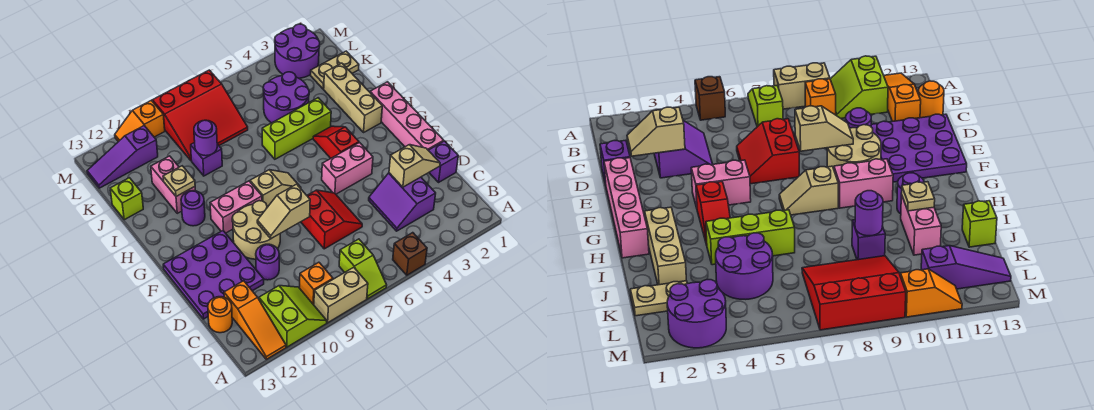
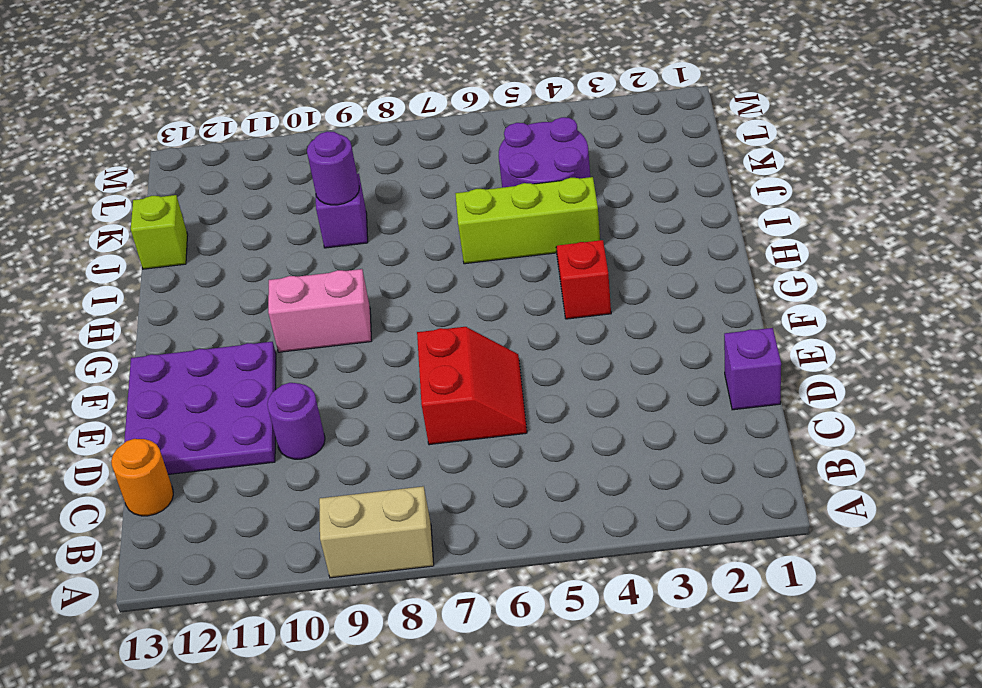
none -> brown 1x1 brick [393,233,427,275]
none -> lime 1x2 slope [339,239,387,299]
none -> lime 2x2 slope [259,286,327,347]
none -> orange 1x3 slope [224,281,286,359]

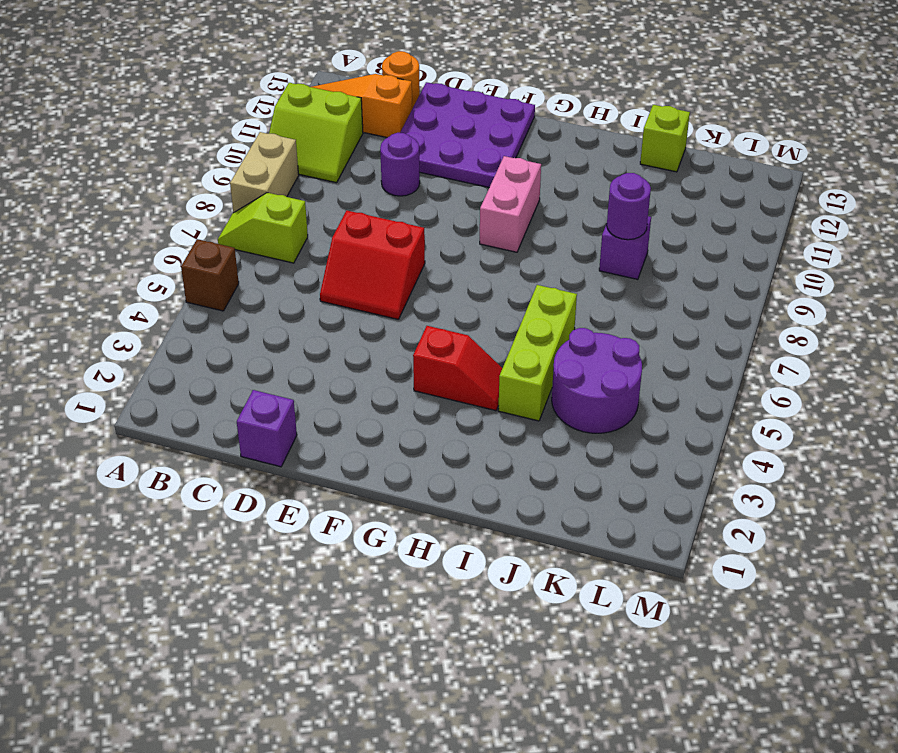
none -> orange 1x1 brick [300,262,333,305]
none -> purple 2x2 slope [369,173,436,231]
none -> pink 1x4 brick [370,82,444,150]
none -> tan 2x2 round brick [232,201,280,259]

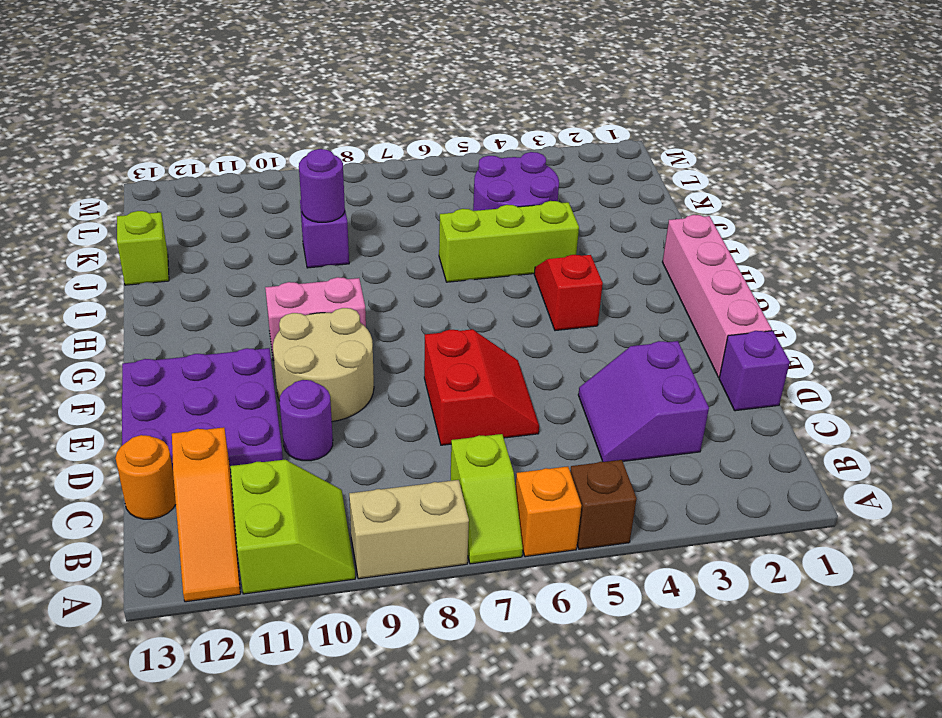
orange 1x1 brick [516,466,581,557] -> orange 1x1 brick moved to [300,262,333,305]
none -> pink 1x2 brick [322,143,373,194]
none -> tan 1x2 slope [250,170,301,206]
none -> tan 1x3 brick [324,63,382,132]
none -> purple 1x1 round brick [181,191,205,226]

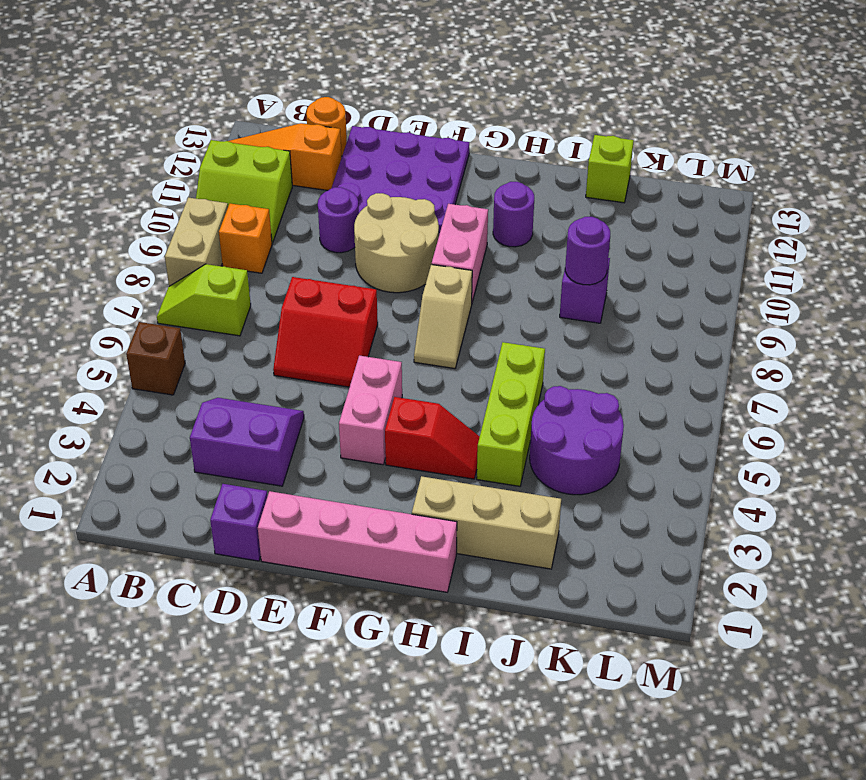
none -> pink 1x2 brick [151,156,195,213]
none -> tan 1x2 plate [311,51,359,89]
none -> red 3x3 slope [152,70,248,161]
none -> purple 2x2 round brick [275,24,320,78]

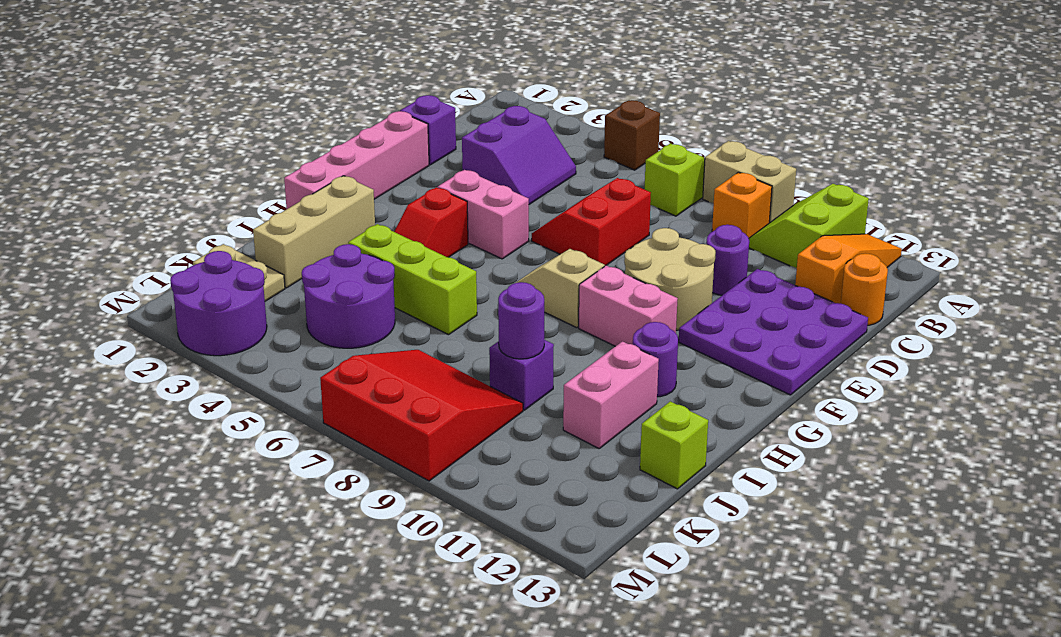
none -> purple 1x3 slope [87,126,158,188]
none -> orange 1x2 slope [115,100,165,142]
none -> tan 1x2 slope [389,145,440,187]
none -> tan 1x2 slope [257,184,310,239]

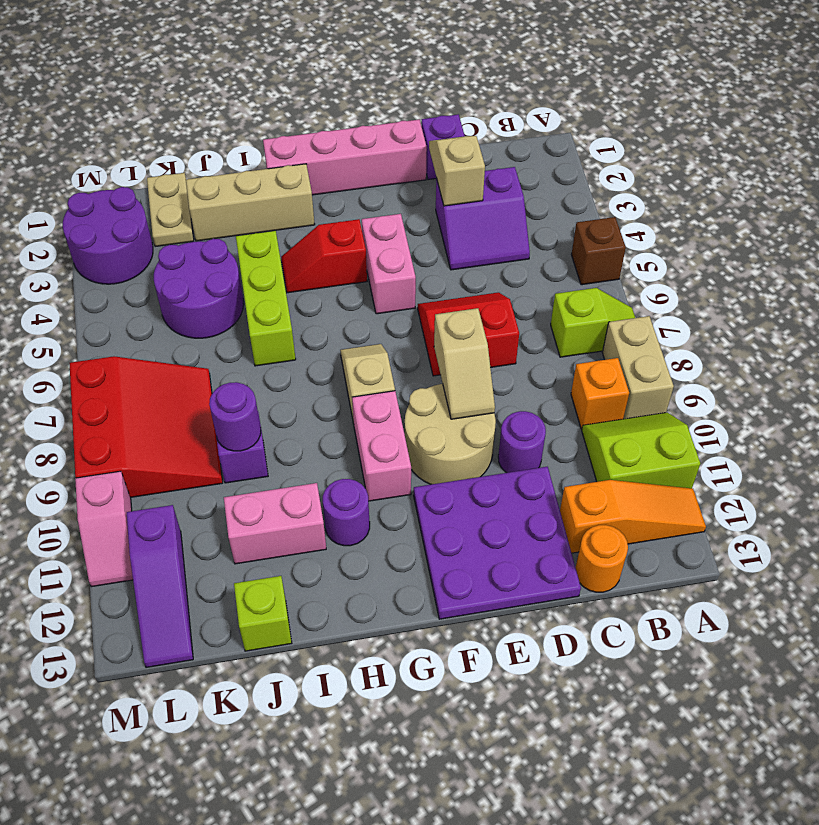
pink 1x2 slope [75,471,133,587] -> orange 1x2 slope [115,100,165,142]
none -> tan 1x1 plate [163,166,195,196]

